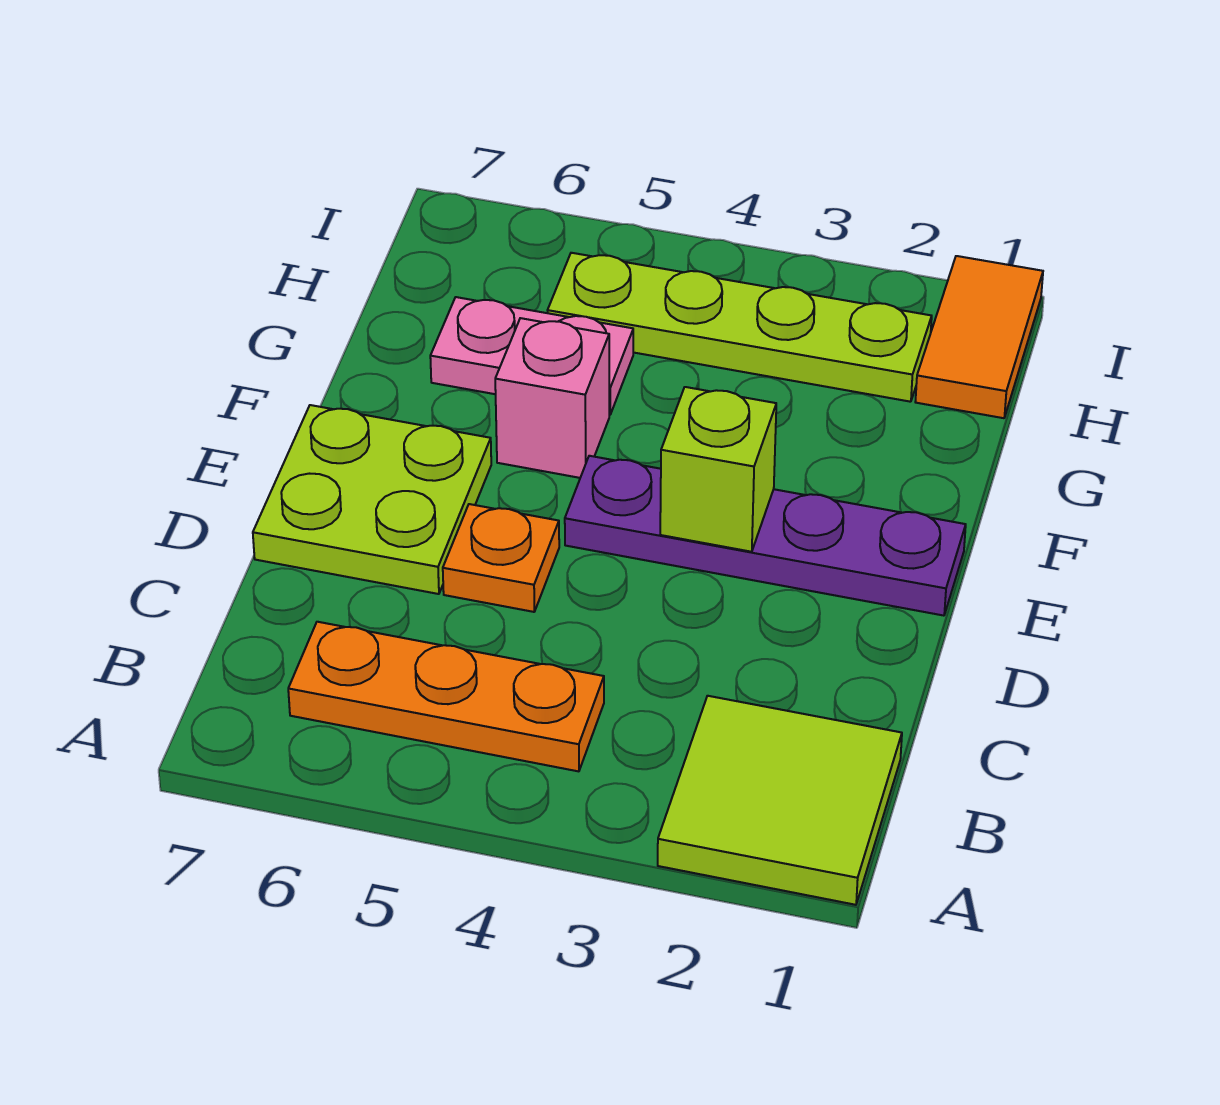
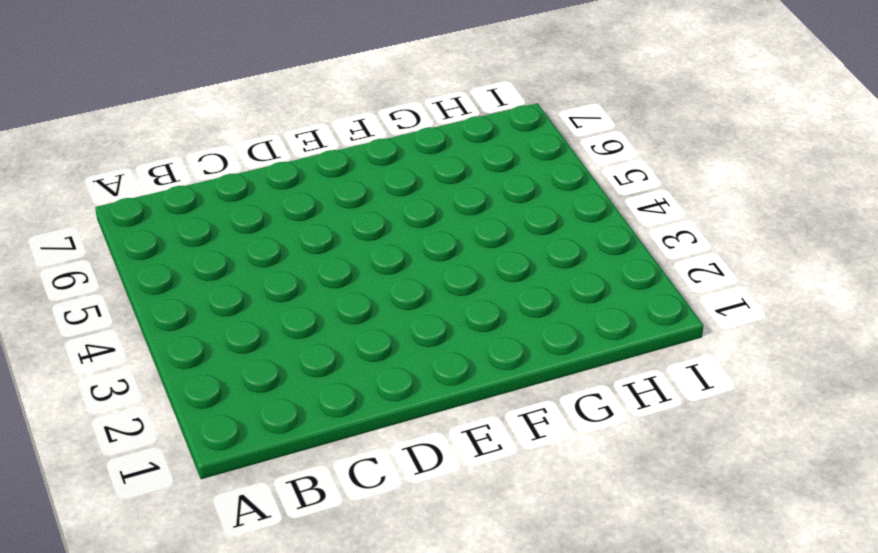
none -> lime 2x2 tile [658,696,902,905]
none -> orange 1x3 plate [288,622,604,771]

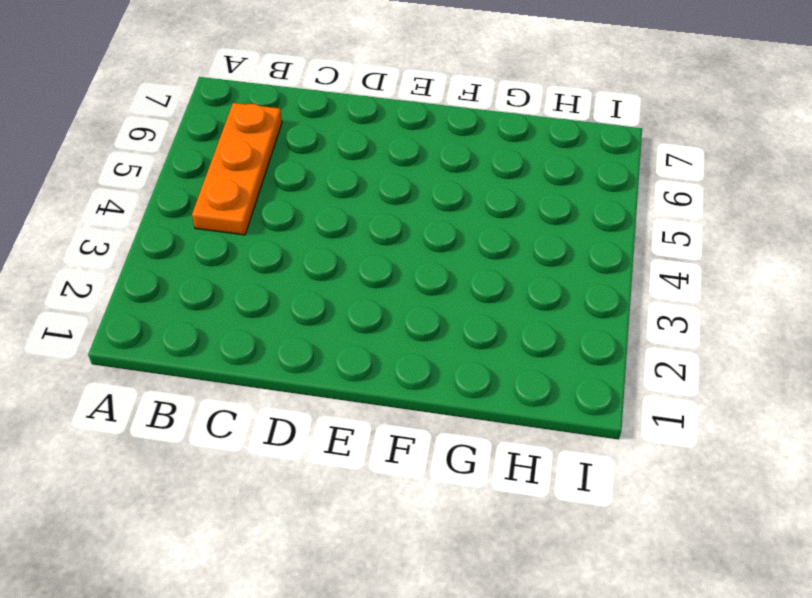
none -> lime 2x2 tile [658,696,902,905]
none -> orange 1x1 plate [443,504,559,612]

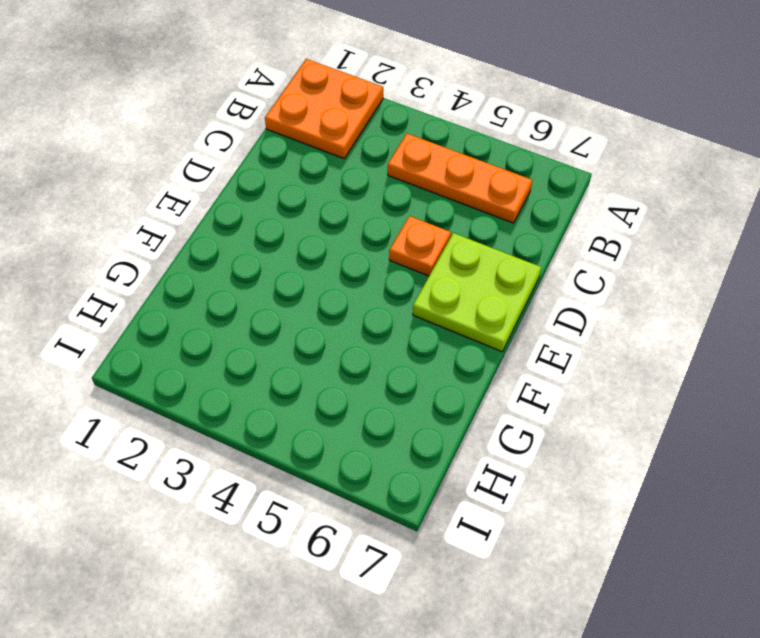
orange 2x2 plate [265,59,383,159] -> lime 2x2 tile [658,696,902,905]
none -> purple 1x4 plate [565,456,966,616]
none -> pink 1x1 brick [495,318,609,478]

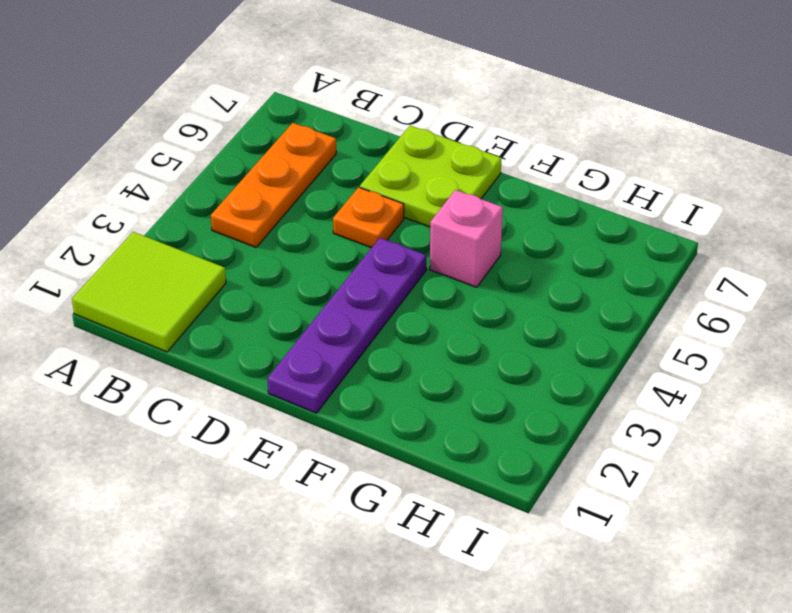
none -> pink 1x2 plate [430,297,633,415]
none -> orange 1x2 tile [915,256,1043,418]

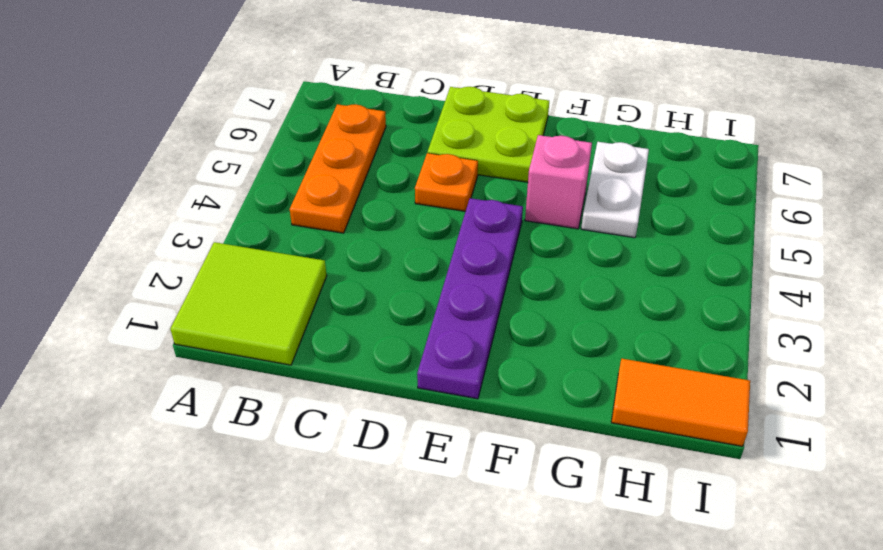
white 1x2 plate [581,142,649,238] -> pink 1x2 plate [430,297,633,415]
none -> lime 1x4 plate [547,253,932,402]
none -> lime 1x1 brick [660,387,776,552]

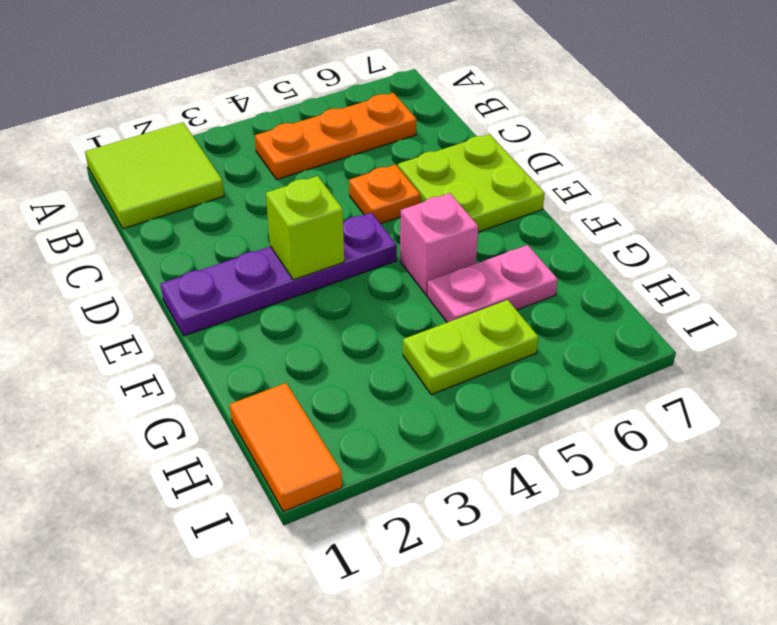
lime 1x2 plate [403,300,538,395] -> lime 1x4 plate [547,253,932,402]

